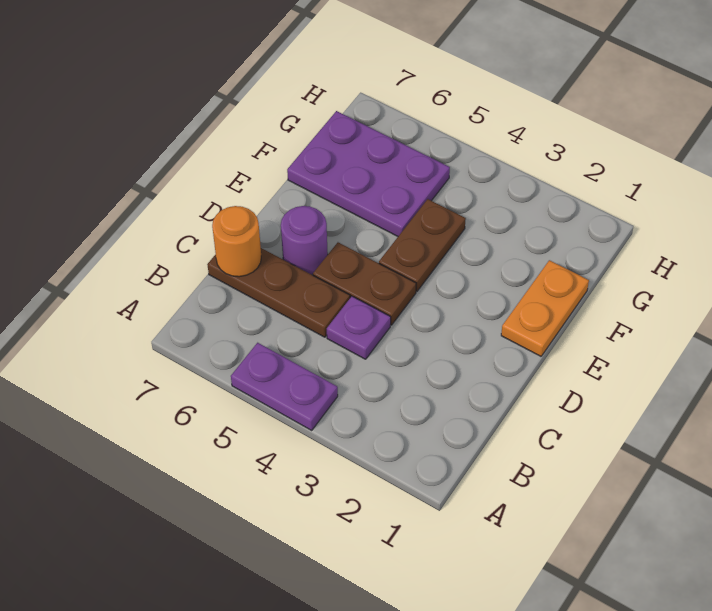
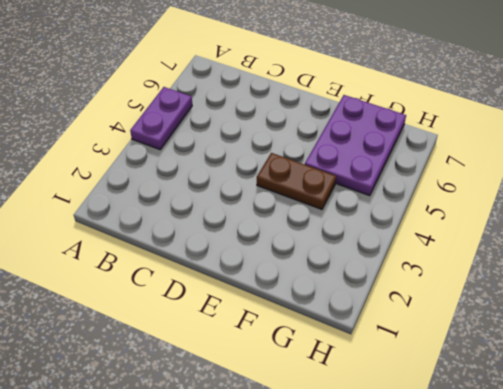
none -> purple 1x1 plate [327,296,391,359]
none -> brown 1x3 plate [207,248,350,337]

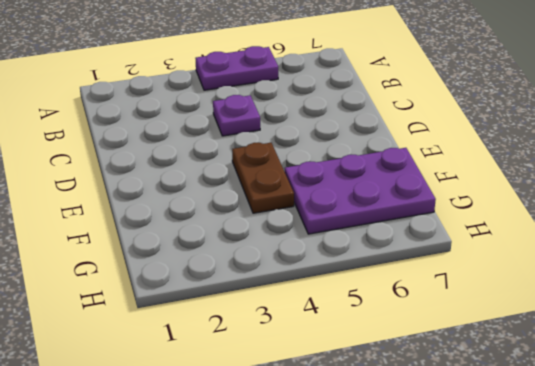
none -> brown 1x3 plate [207,248,350,337]
none -> brown 1x2 plate [313,242,416,325]

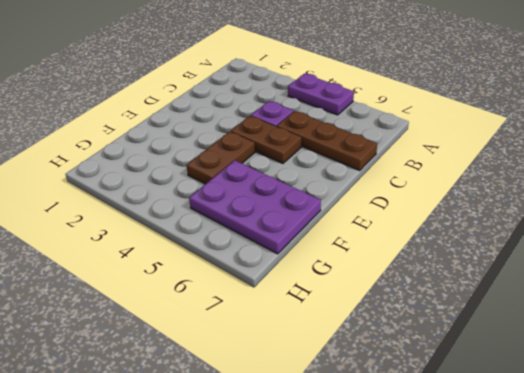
none -> purple 1x1 round brick [281,206,328,275]
none -> orange 1x2 plate [501,260,589,356]

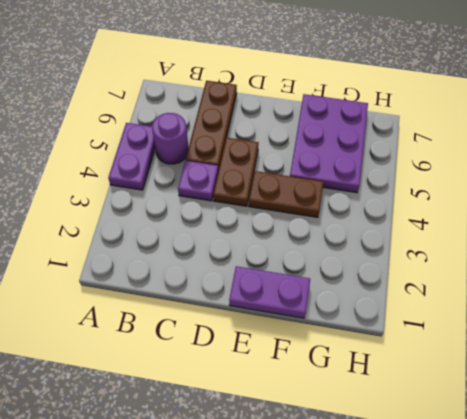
purple 1x1 round brick [152,113,188,164] -> purple 1x1 round brick moved to [281,206,328,275]
purple 1x2 plate [229,266,310,318] -> orange 1x2 plate [501,260,589,356]
none -> orange 1x1 round brick [212,206,261,277]

